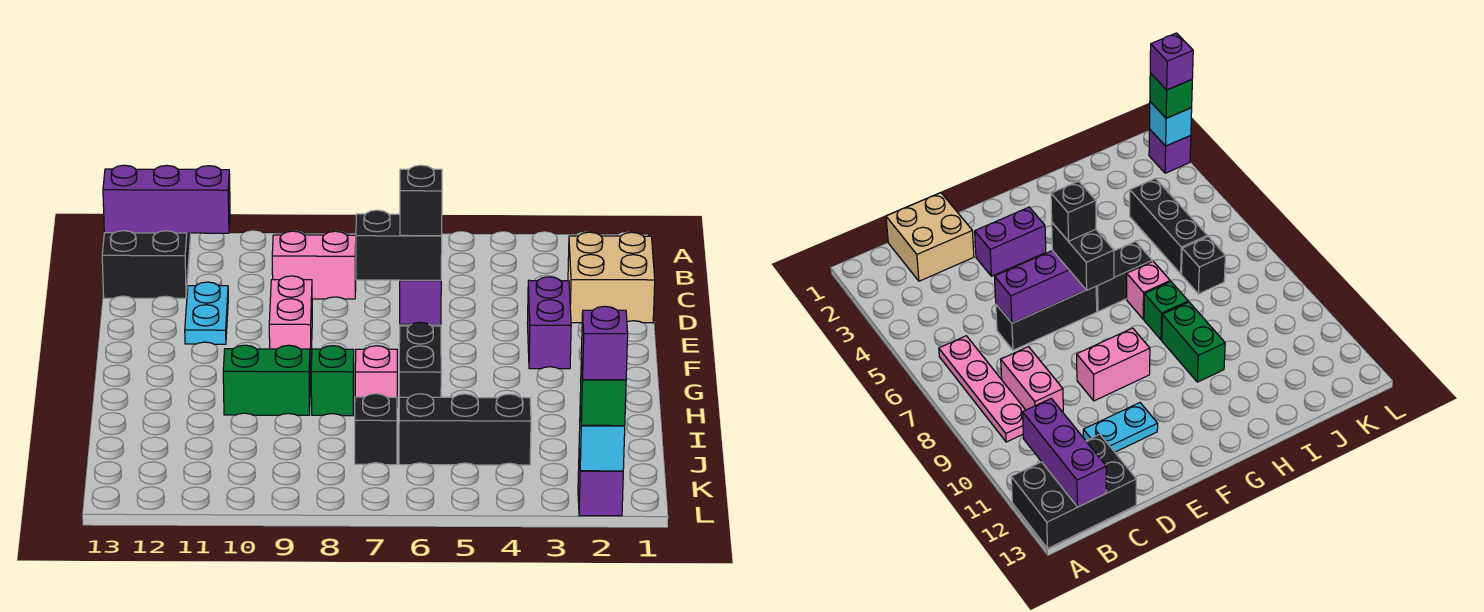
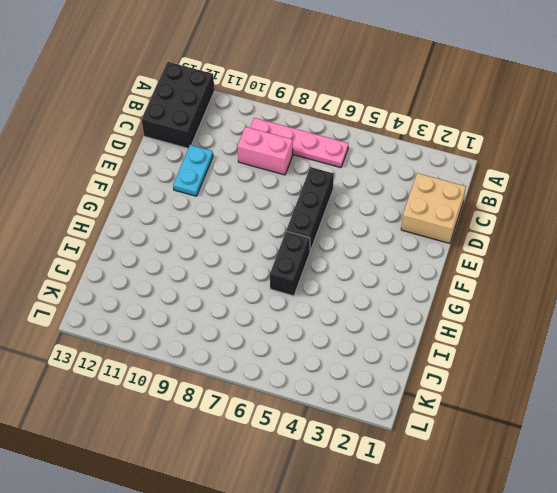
none -> purple 1x2 brick [527,277,571,369]
none -> pink 1x2 brick [269,276,312,368]
none -> pink 1x1 brick [355,346,397,397]

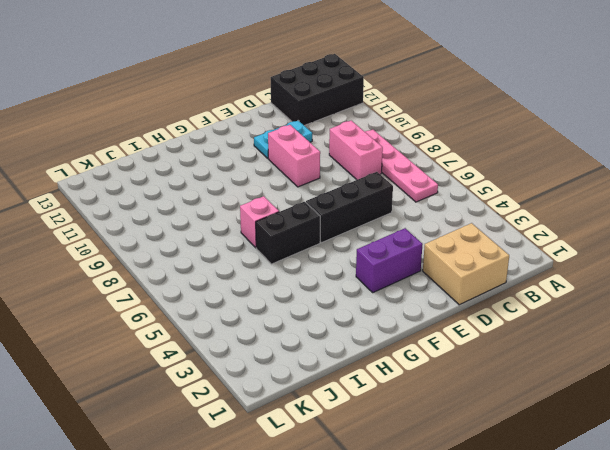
pink 1x2 brick [268,125,320,187] -> pink 1x2 brick turned to [269,276,312,368]
none -> green 1x1 brick [311,346,354,416]
none -> green 1x2 brick [223,345,310,415]
none -> black 1x3 brick [399,394,531,465]

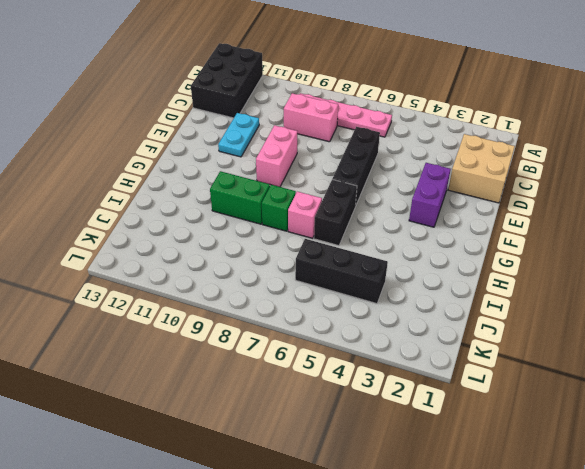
none -> black 1x1 brick [355,394,397,465]
none -> purple 1x1 brick [578,455,623,516]
none -> purple 1x3 brick [103,165,230,233]

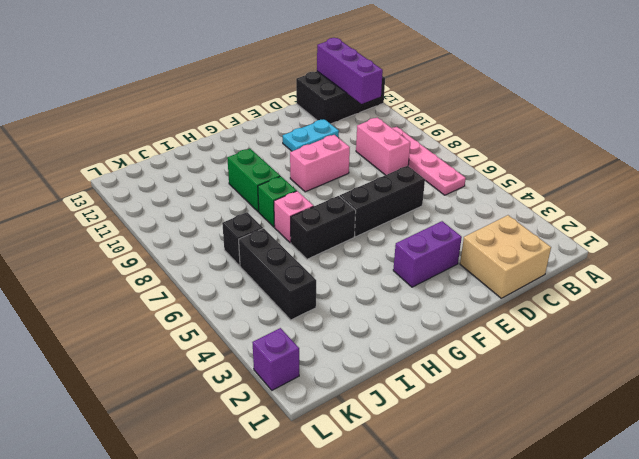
none -> purple 1x3 brick [400,280,441,325]
none -> cyan 1x1 brick [579,407,625,471]
none -> black 1x2 brick [356,210,442,280]

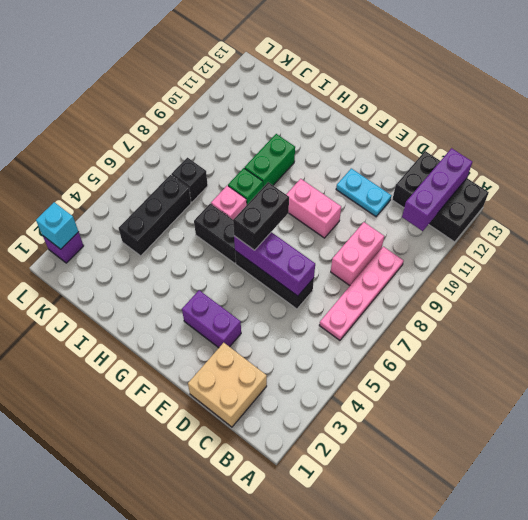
none -> green 1x1 brick [580,359,626,426]
none -> black 1x1 brick [400,165,442,236]
none -> purple 1x1 brick [581,306,628,380]

